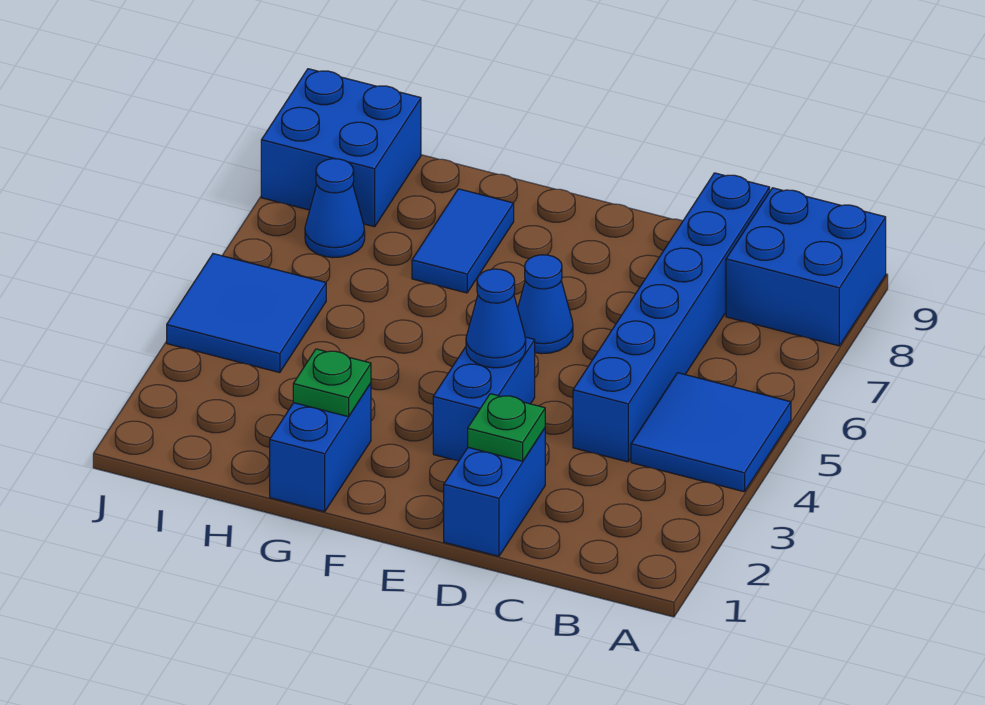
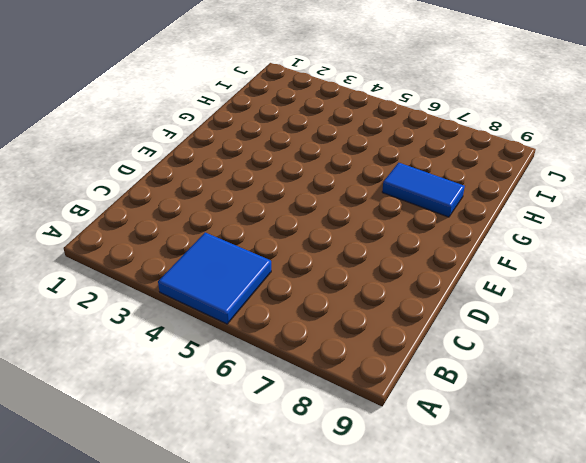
none -> blue 2x2 brick [726,188,886,346]
none -> blue 1x6 brick [573,173,770,462]
none -> blue 1x2 brick [444,428,545,556]

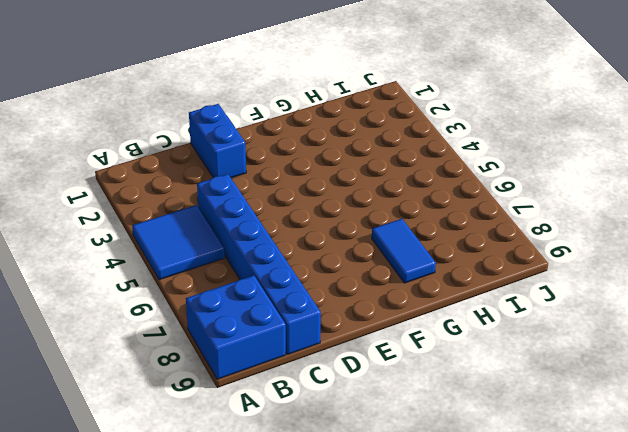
none -> blue 1x2 brick [433,337,535,461]
none -> blue 1x1 cone [518,255,573,354]
none -> blue 1x2 brick [270,383,371,512]

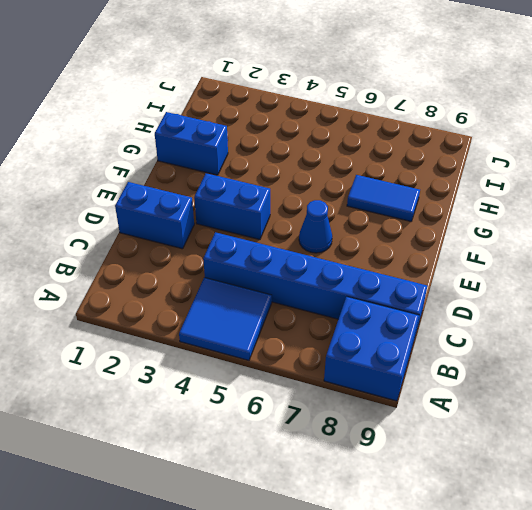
none -> blue 2x2 tile [167,254,326,373]
none -> blue 1x1 cone [305,159,365,258]
none -> blue 2x2 brick [261,69,421,227]

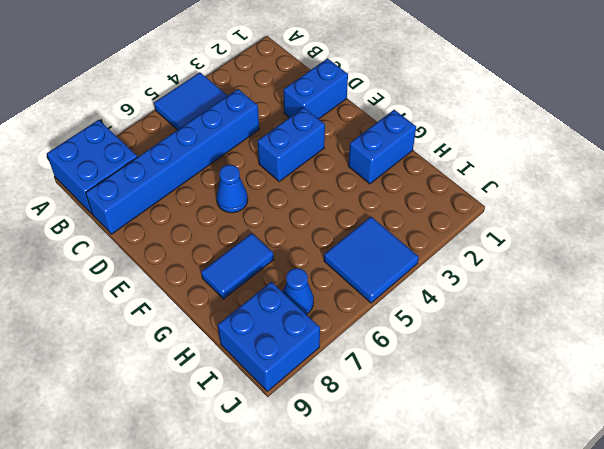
none -> green 1x1 plate [468,394,545,461]
none -> blue 1x1 cone [466,269,526,368]
none -> green 1x1 plate [293,349,371,417]

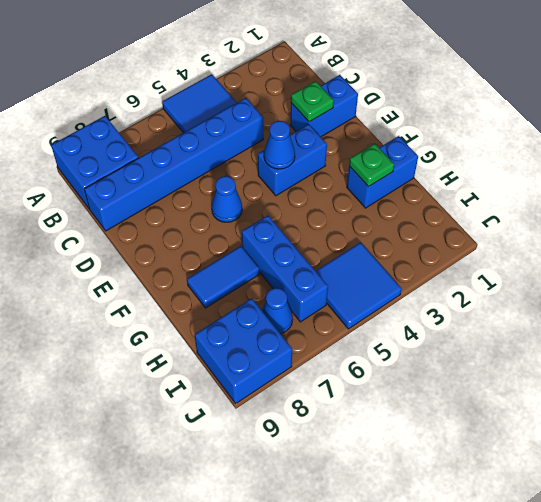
blue 1x3 brick [242,215,328,322] -> none

